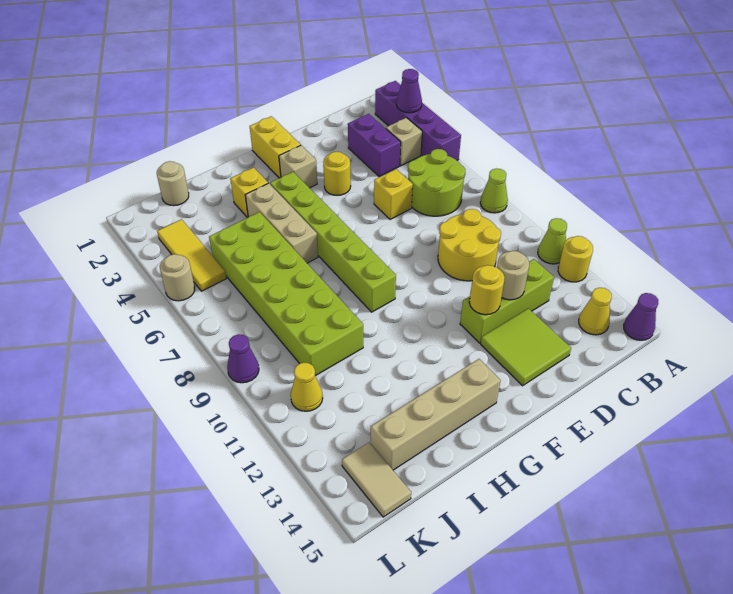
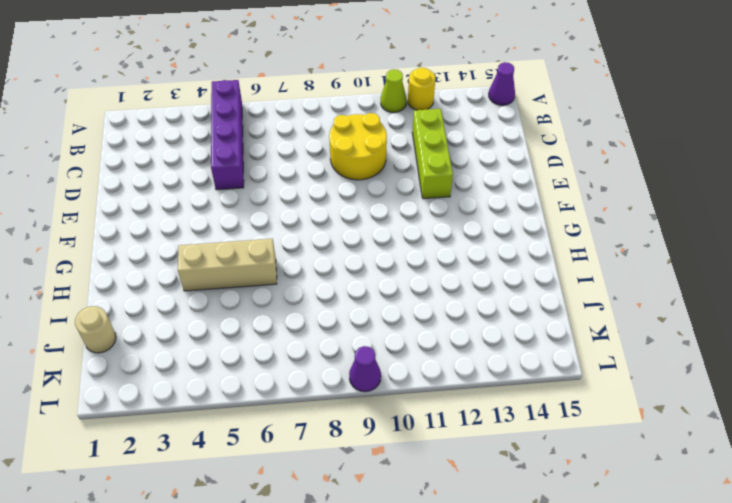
purple 1x4 brick [211,80,244,190] -> purple 1x4 brick turned to [375,81,461,160]
none -> lime 1x1 cone [480,169,508,213]
none -> tan 1x1 brick [386,118,422,166]
none -> lime 2x2 round brick [408,149,465,216]
none -> yellow 1x1 cone [579,288,612,335]

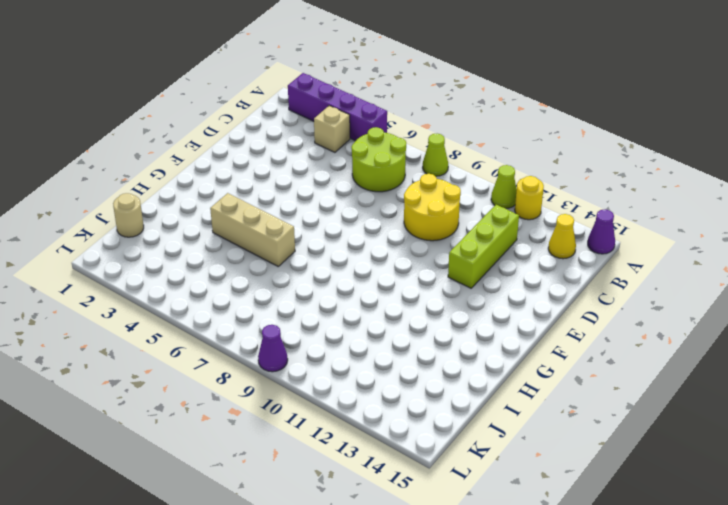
none -> purple 1x2 brick [348,114,401,177]
none -> yellow 1x1 brick [374,169,413,219]
none -> lime 2x2 tile [481,308,571,386]
none -> yellow 1x1 round brick [323,152,351,195]

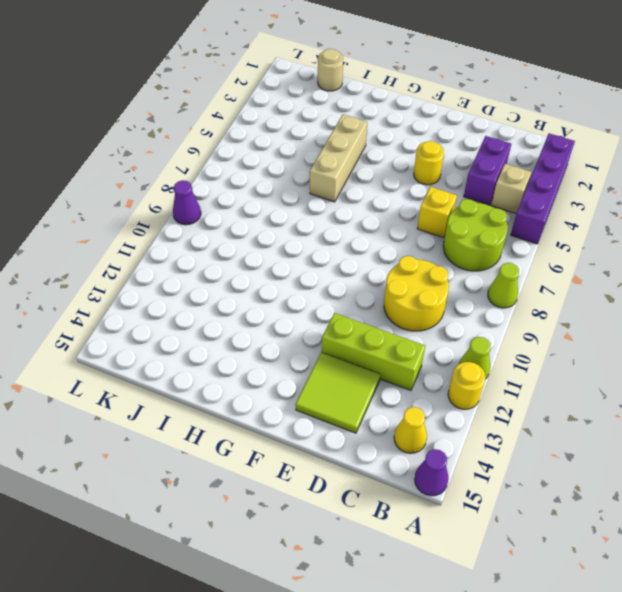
none -> yellow 1x2 brick [250,116,300,178]
none -> tan 1x1 brick [279,145,317,188]
none -> lime 1x6 brick [270,172,396,312]
none -> tan 1x4 brick [371,359,501,470]

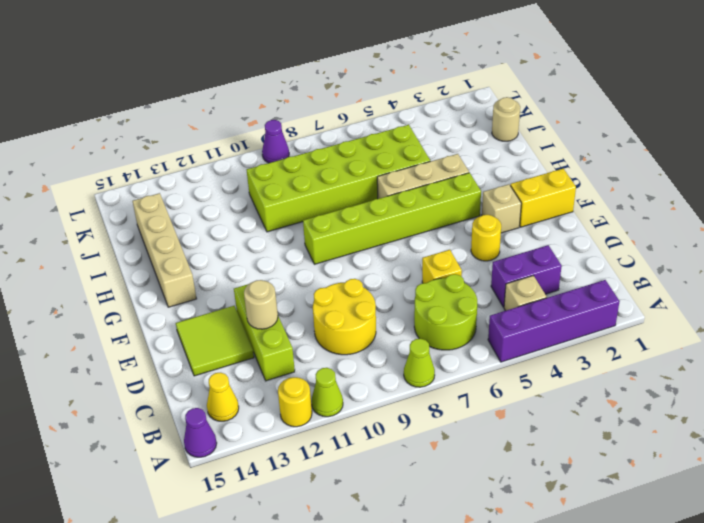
none -> yellow 1x1 brick [230,167,268,218]
none -> yellow 1x3 tile [157,219,226,291]
none -> yellow 1x1 cone [291,363,323,411]
none -> tan 1x2 tile [342,442,411,517]

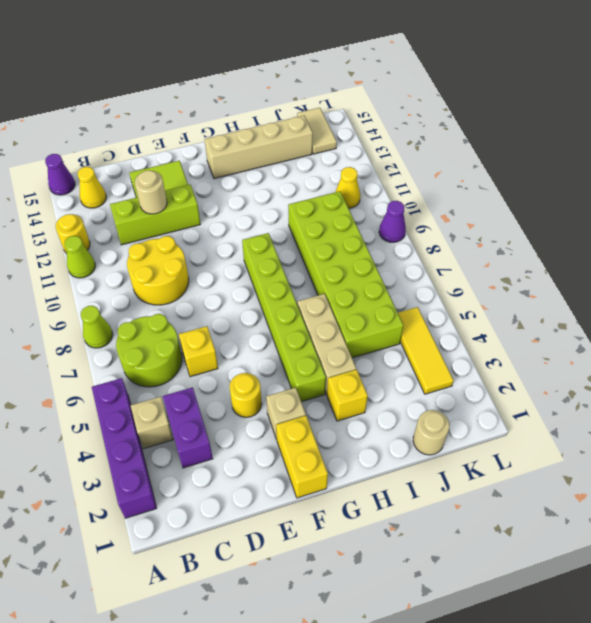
none -> tan 1x1 round brick [160,254,195,301]
none -> purple 1x1 cone [396,69,422,113]
none -> yellow 1x1 round brick [469,265,505,315]

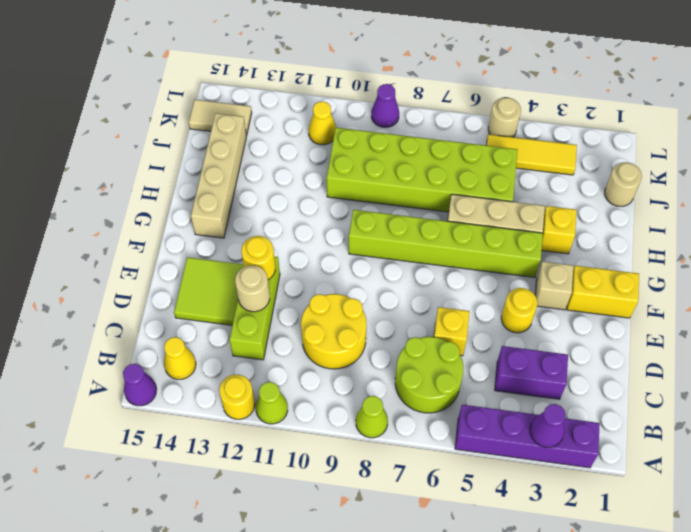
none -> tan 1x1 brick [386,118,422,166]

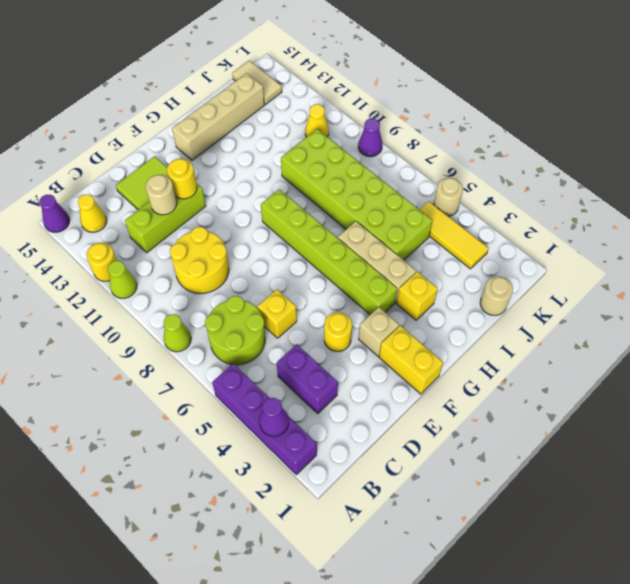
none -> tan 1x1 brick [386,118,422,166]

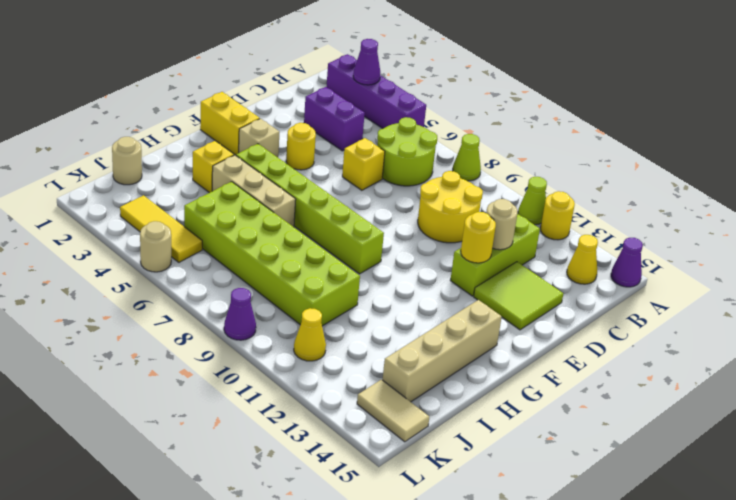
none -> tan 1x1 brick [386,118,422,166]

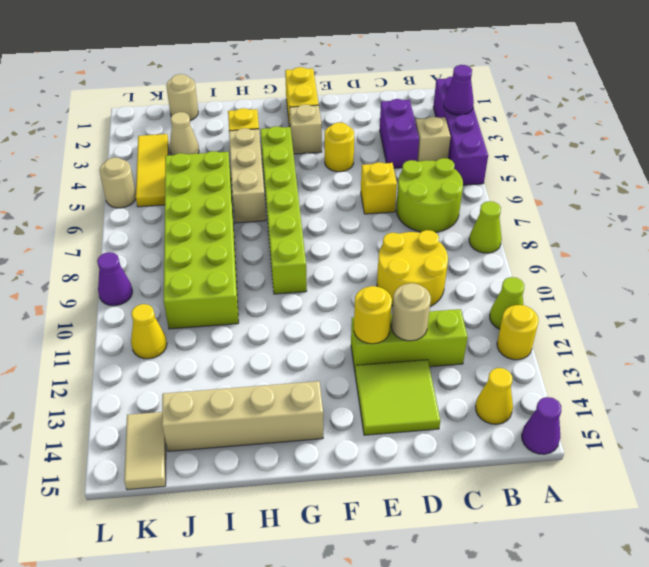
tan 1x1 cone [169,112,199,155] -> none

